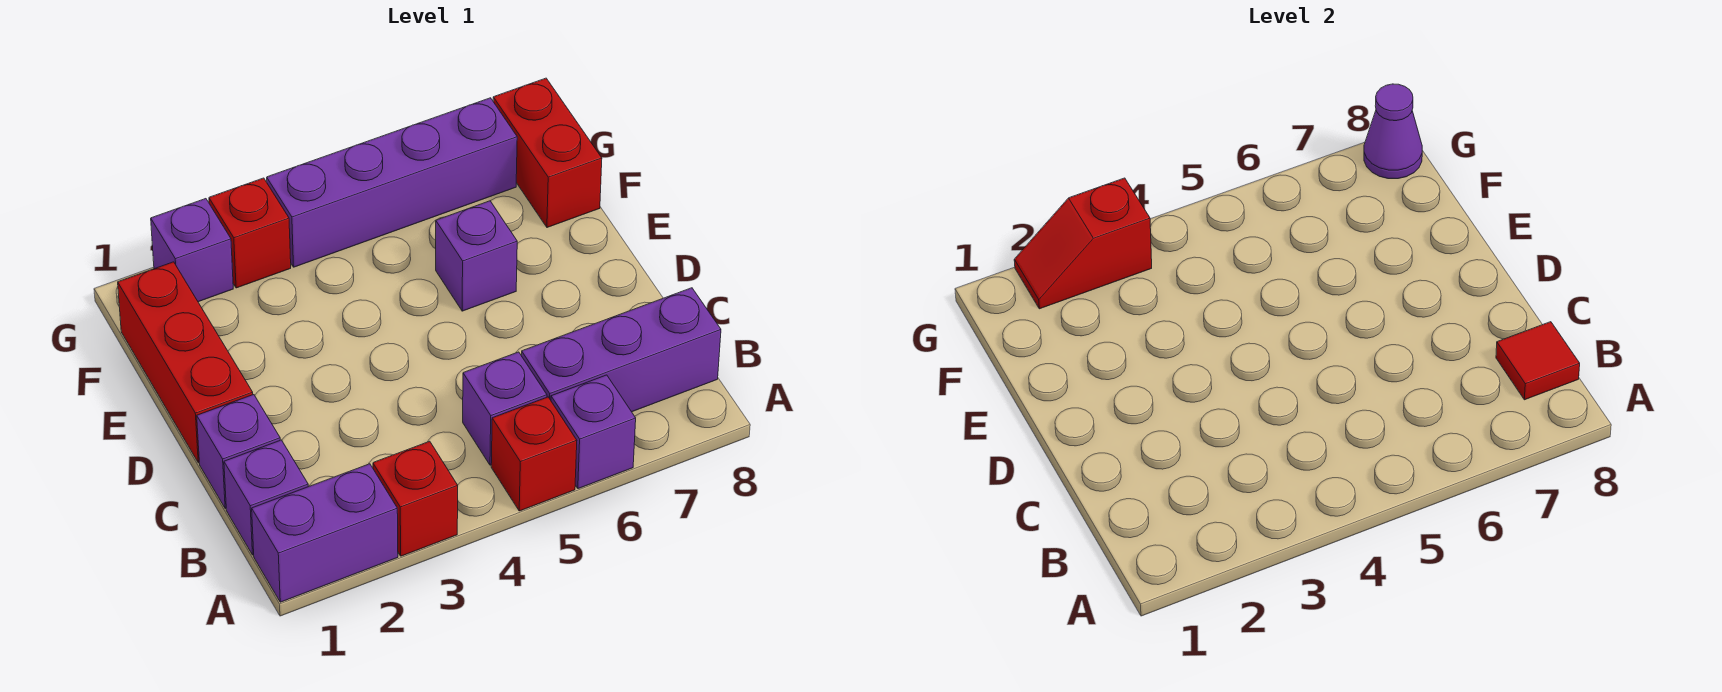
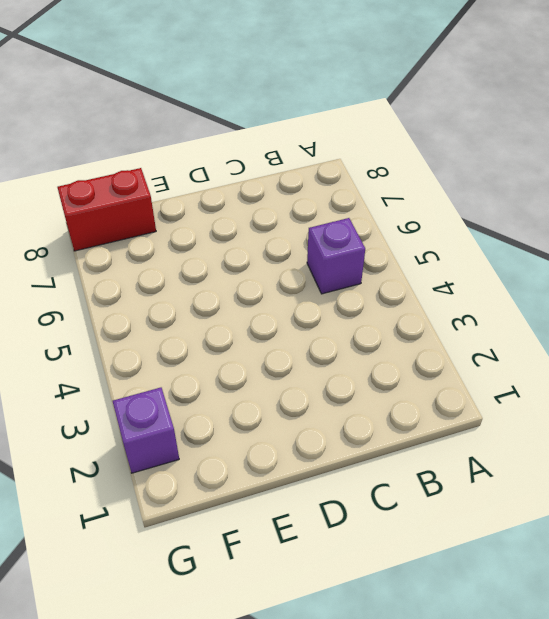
none -> purple 1x2 brick [252,464,398,602]
none -> red 1x1 brick [373,441,458,556]
none -> red 1x1 brick [491,397,577,511]

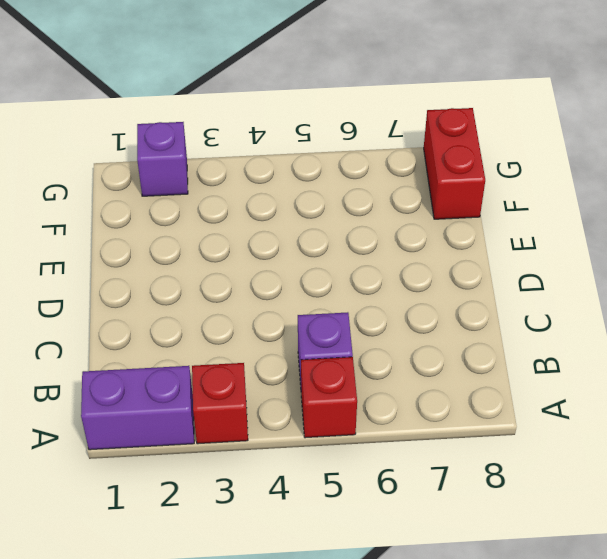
none -> purple 1x1 brick [551,375,636,489]
none -> purple 1x1 brick [224,440,308,555]
none -> purple 1x3 brick [522,288,721,412]

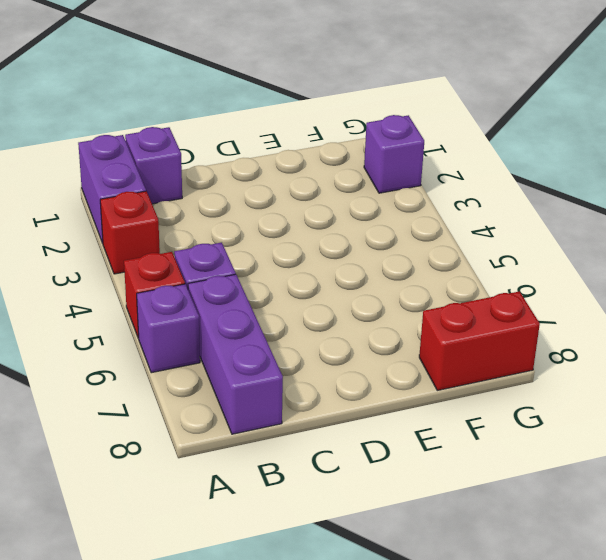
none -> purple 1x1 brick [197,395,280,508]
none -> red 1x3 brick [118,262,253,463]
none -> purple 1x1 brick [436,201,517,311]

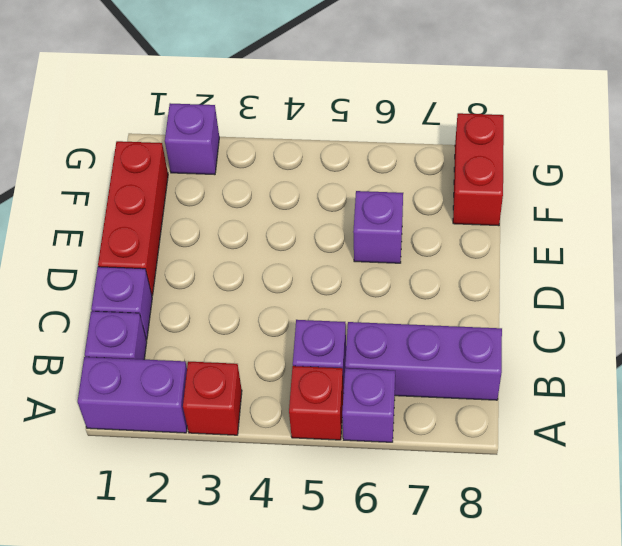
none -> red 1x1 brick [209,178,291,288]
none -> purple 1x4 brick [267,98,517,267]
none -> red 1x1 tile [1496,322,1580,400]

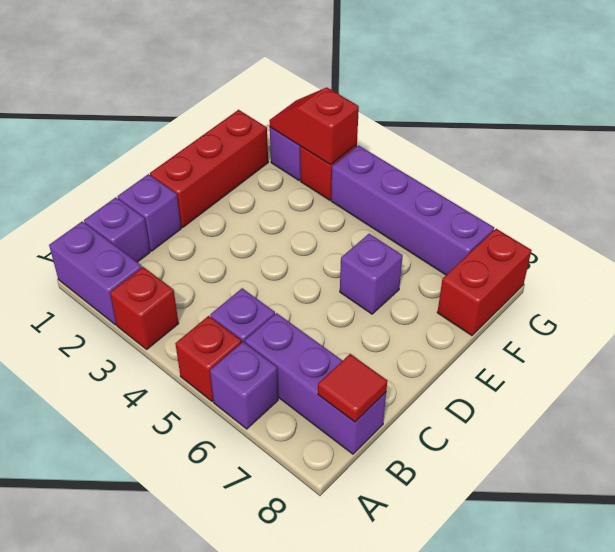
none -> purple 1x1 cone [1364,84,1422,179]

